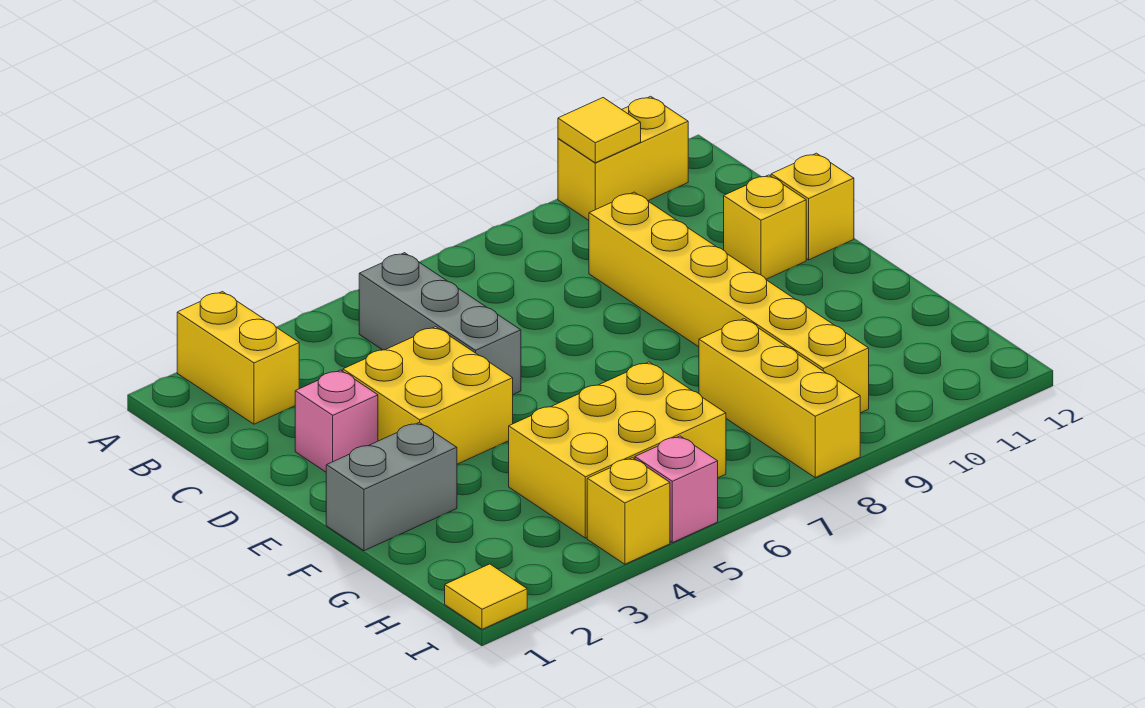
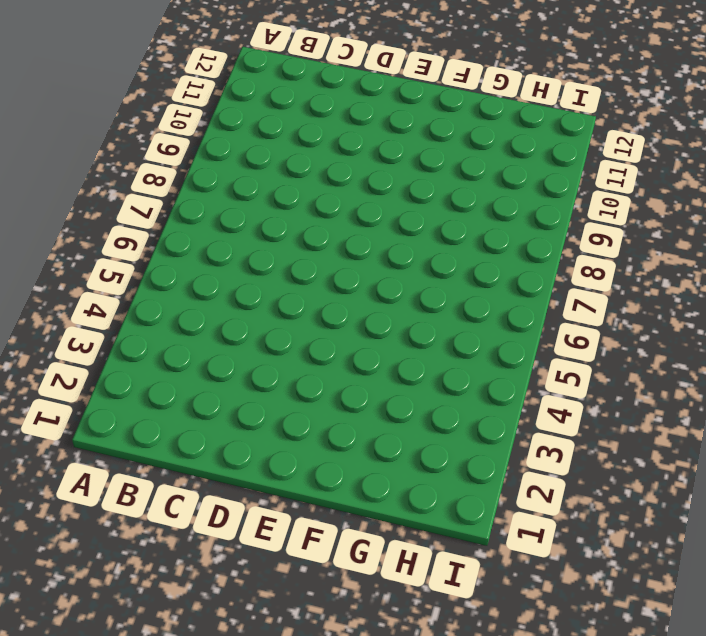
none -> yellow 1x2 brick [177,292,299,424]
none -> yellow 1x2 brick [558,96,688,220]
none -> grey 1x3 brick [359,253,521,395]

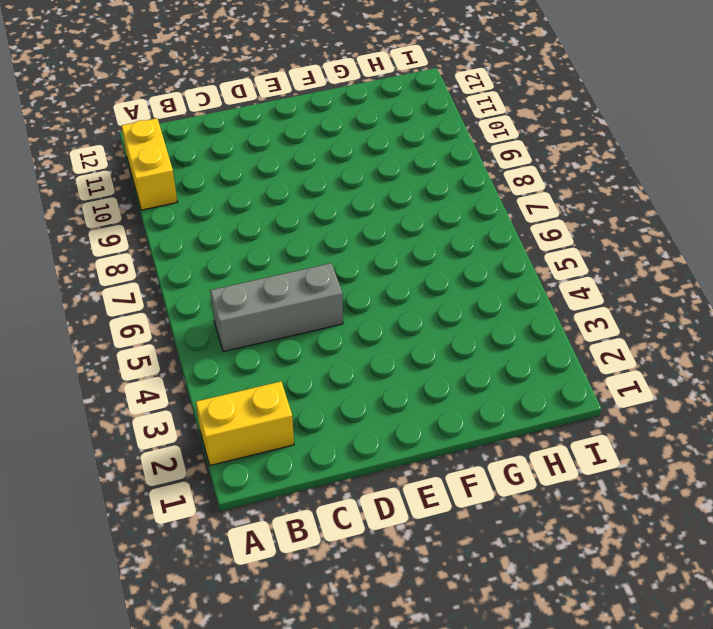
none -> yellow 1x6 brick [589,192,869,413]
none -> pink 1x1 brick [295,370,378,472]
none -> yellow 2x2 brick [343,327,513,464]

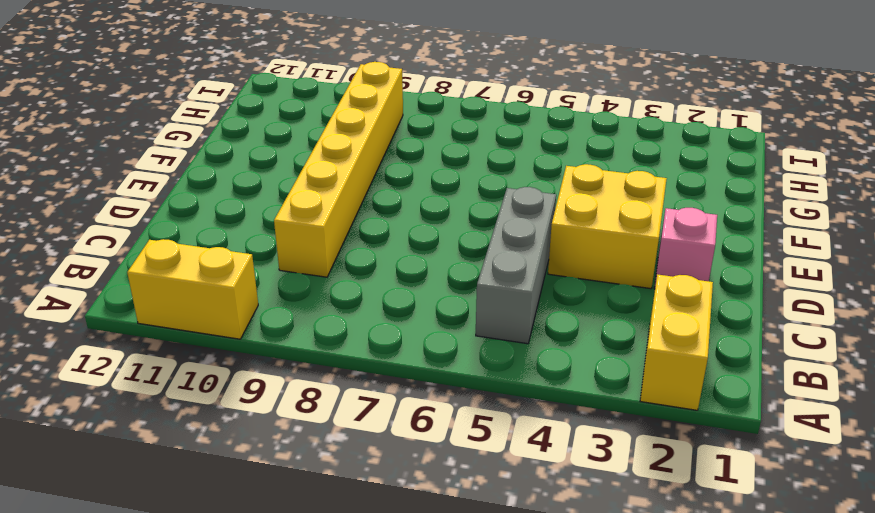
none -> yellow 1x1 brick [724,175,806,279]
none -> yellow 1x1 brick [771,153,854,260]
none -> grey 1x2 brick [326,422,457,551]

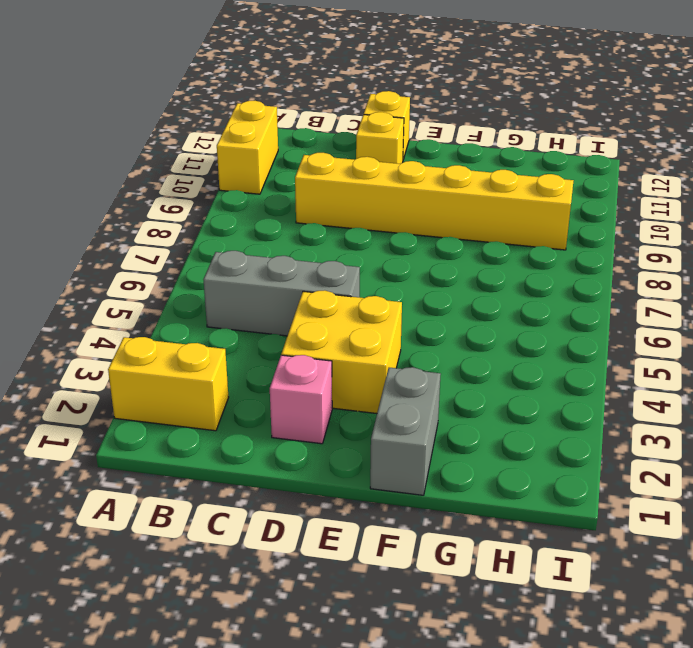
none -> yellow 2x3 brick [509,362,726,538]
none -> yellow 1x3 brick [699,319,860,477]
none -> yellow 1x1 tile [445,564,527,629]

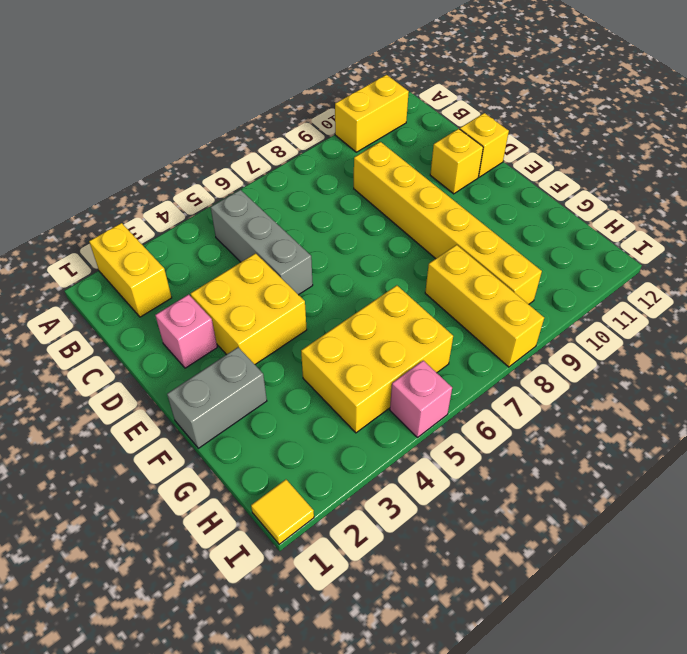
none -> yellow 1x1 brick [587,458,670,564]
none -> yellow 1x1 tile [558,98,641,163]

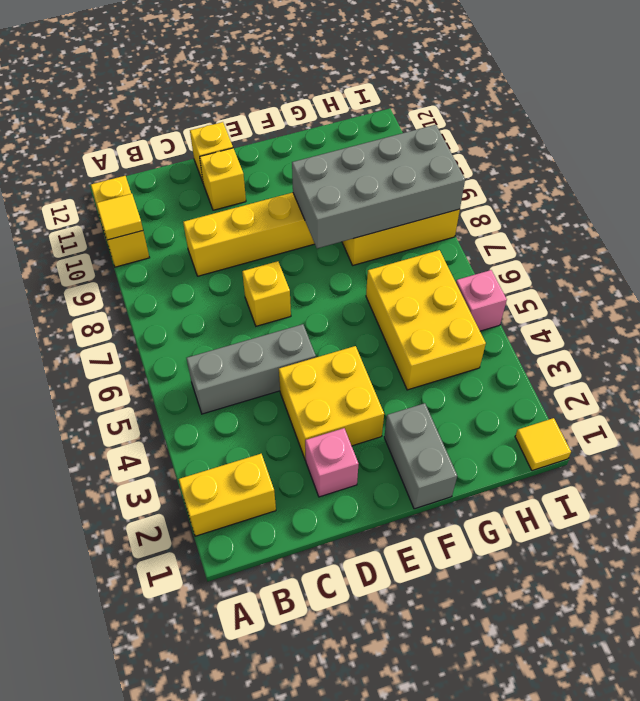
yellow 1x1 brick [242,261,291,326] -> yellow 1x1 brick moved to [587,458,670,564]
grey 2x4 brick [292,125,465,248] -> none

